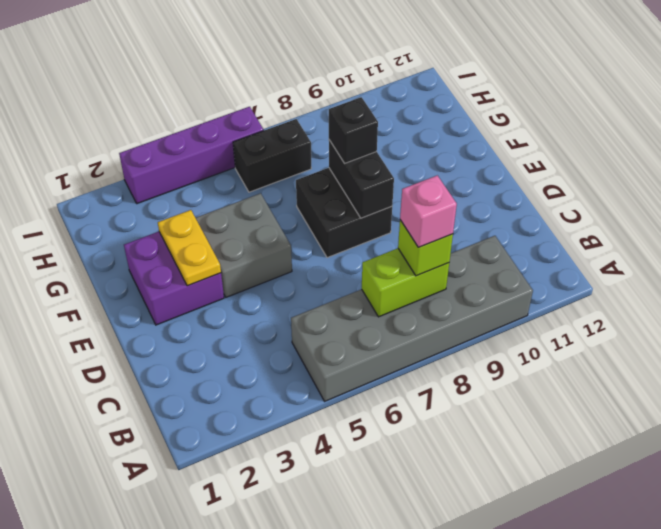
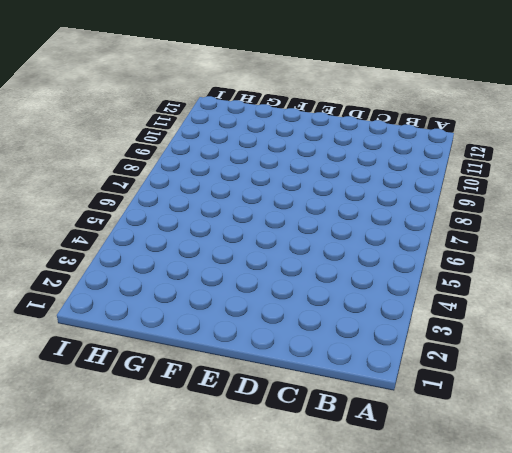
none -> grey 2x6 brick [291,236,533,401]
none -> purple 2x2 brick [124,232,224,325]
none -> grey 2x2 brick [196,193,292,297]

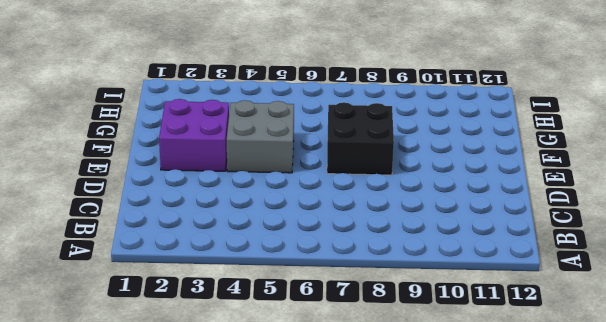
none -> grey 2x6 brick [291,236,533,401]
none -> black 1x2 brick [233,119,311,192]
none -> purple 1x4 brick [119,107,264,204]

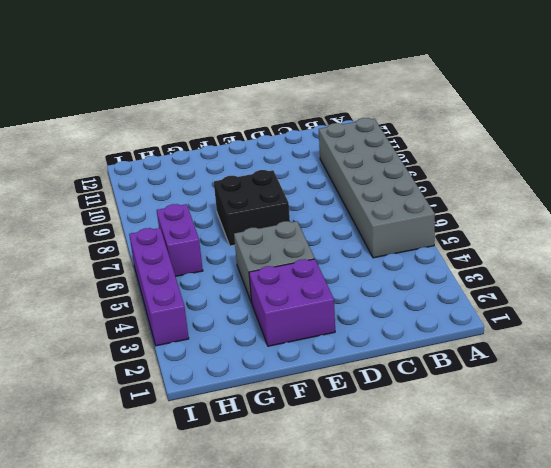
purple 1x2 brick [157,204,203,276] -> black 1x2 brick [233,119,311,192]
none -> lime 1x2 brick [362,248,449,317]
none -> yellow 1x2 plate [158,210,221,286]
none -> black 1x2 brick [329,140,394,218]

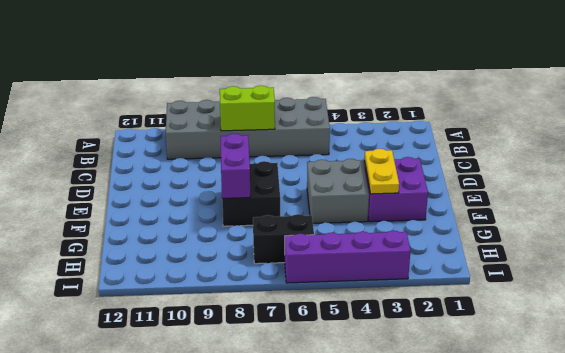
purple 1x2 brick [221,134,250,198] -> black 1x2 brick [329,140,394,218]
none -> lime 1x1 brick [398,220,453,276]
none -> black 1x1 brick [329,97,378,163]
none -> pink 1x1 brick [400,175,457,247]

